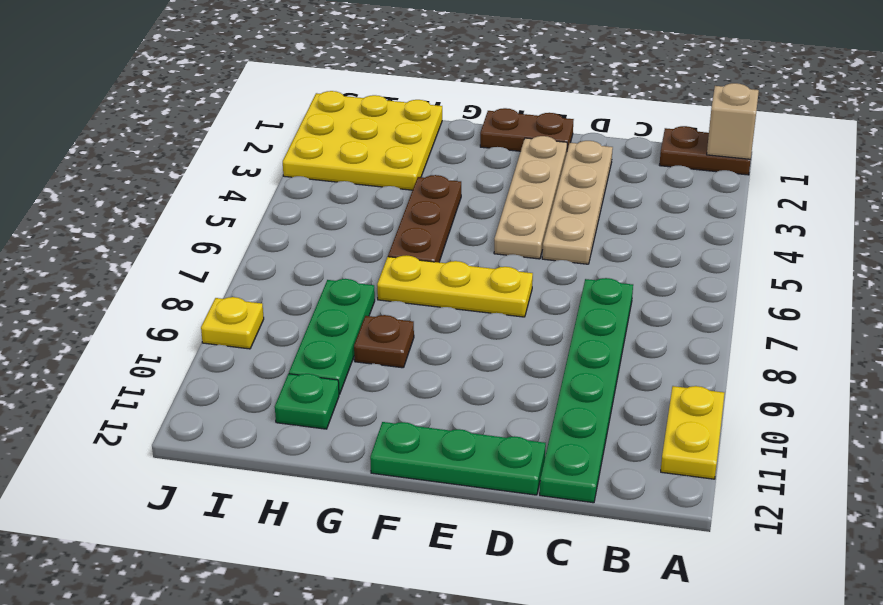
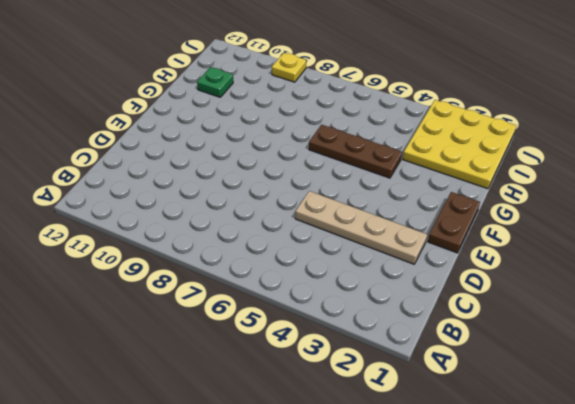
none -> brown 1x2 plate [660,126,751,175]
none -> yellow 1x2 plate [661,386,725,479]
none -> green 1x6 plate [540,278,633,503]

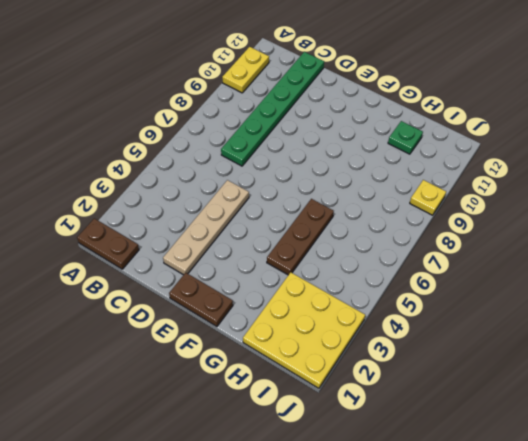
none -> green 1x3 plate [370,422,546,495]
none -> tan 1x4 plate [494,136,567,259]
none -> yellow 1x3 plate [377,255,533,317]

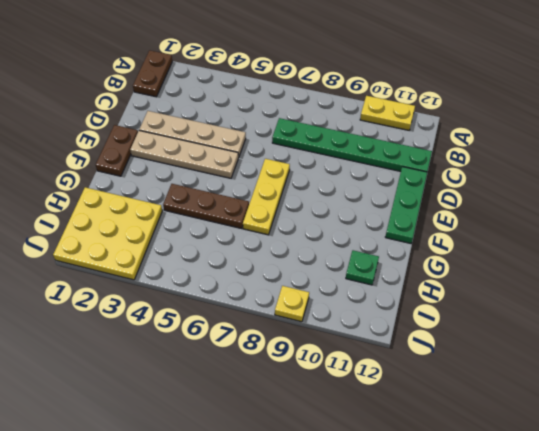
none -> brown 1x1 plate [354,315,414,368]
none -> green 1x3 plate [289,279,375,394]
none -> tan 1x1 brick [707,83,759,159]

